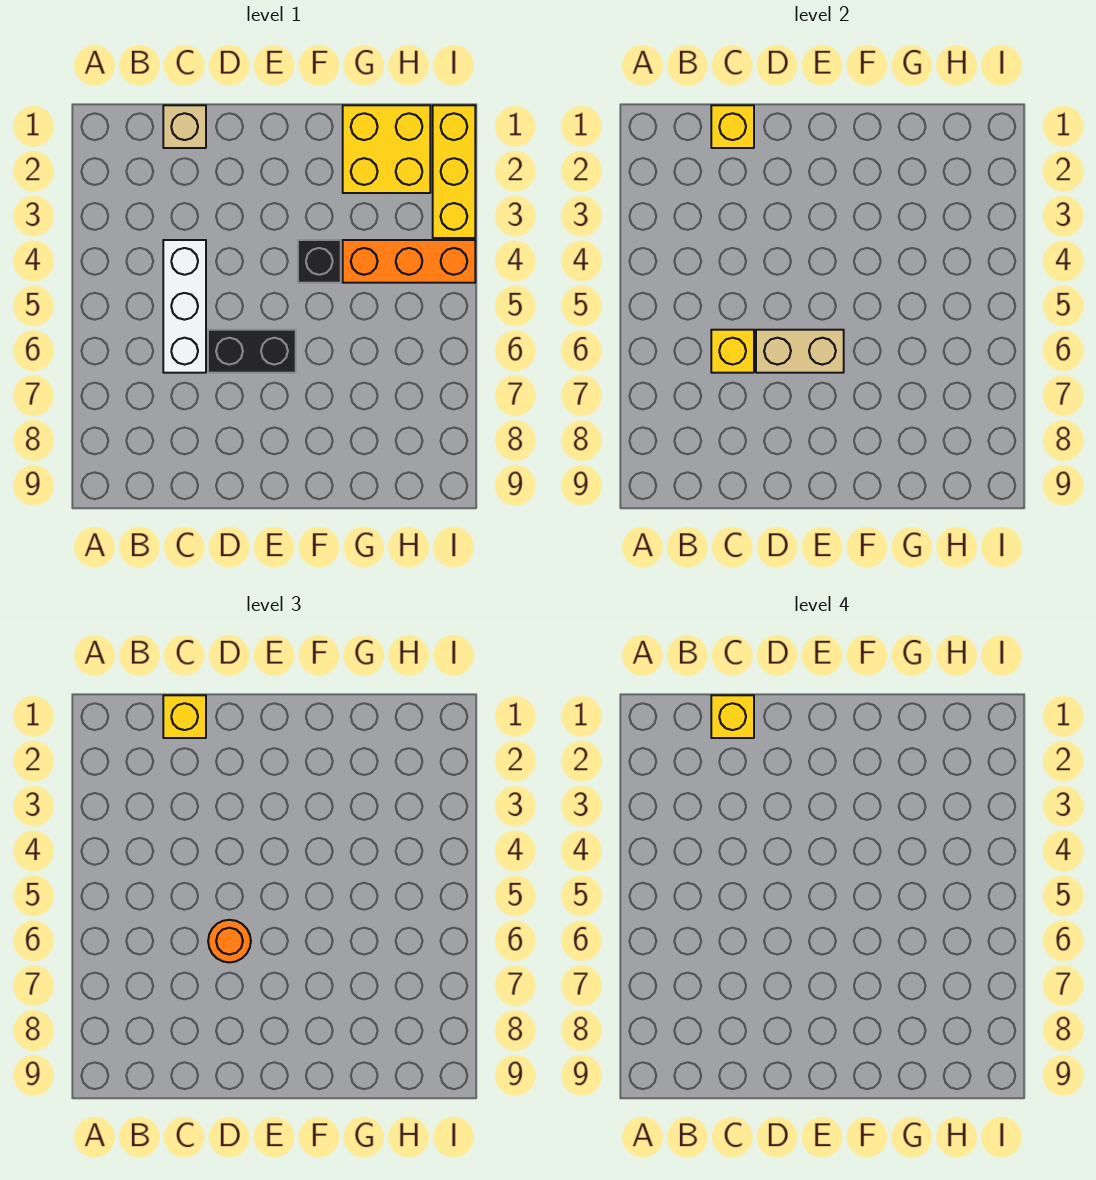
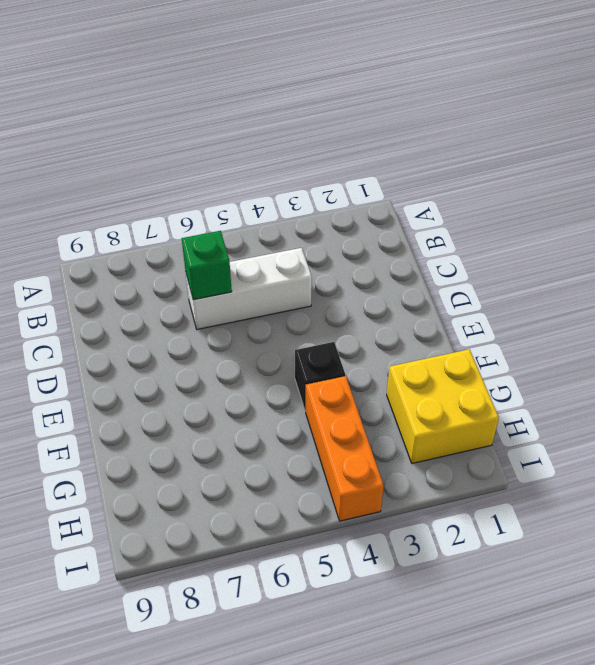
green 1x1 brick [182,231,232,300] -> yellow 1x1 brick [711,330,754,373]
none -> tan 1x1 brick [163,105,206,148]
none -> black 1x2 brick [208,330,296,373]
none -> yellow 1x3 brick [433,105,475,238]

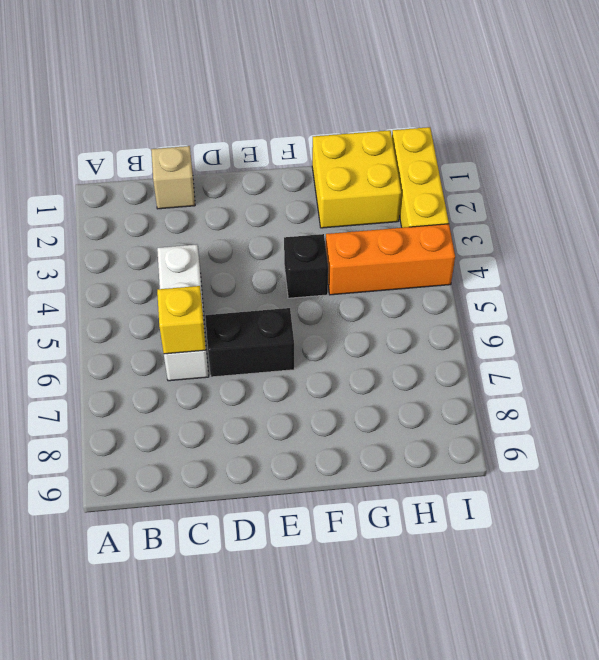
none -> yellow 1x1 brick [711,105,754,148]
none -> tan 1x2 brick [756,330,844,373]
none -> yellow 1x1 brick [163,695,206,738]

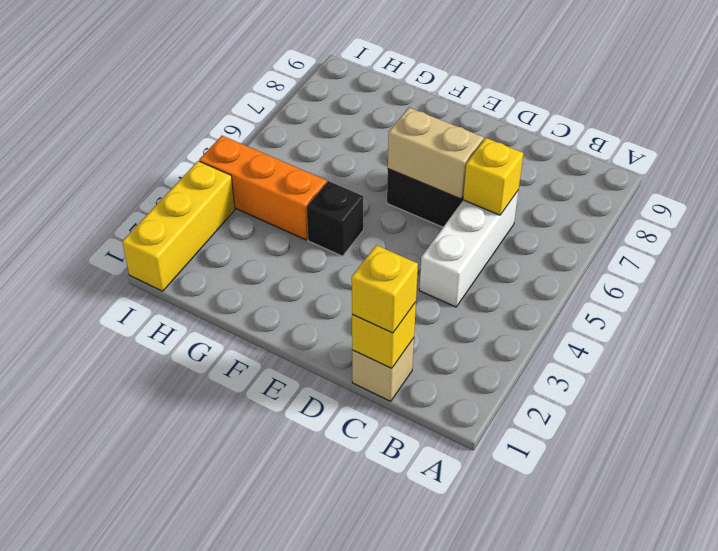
none -> yellow 2x2 brick [343,105,430,193]
none -> orange 1x1 round brick [208,920,251,962]
none -> yellow 1x1 brick [711,695,754,738]

